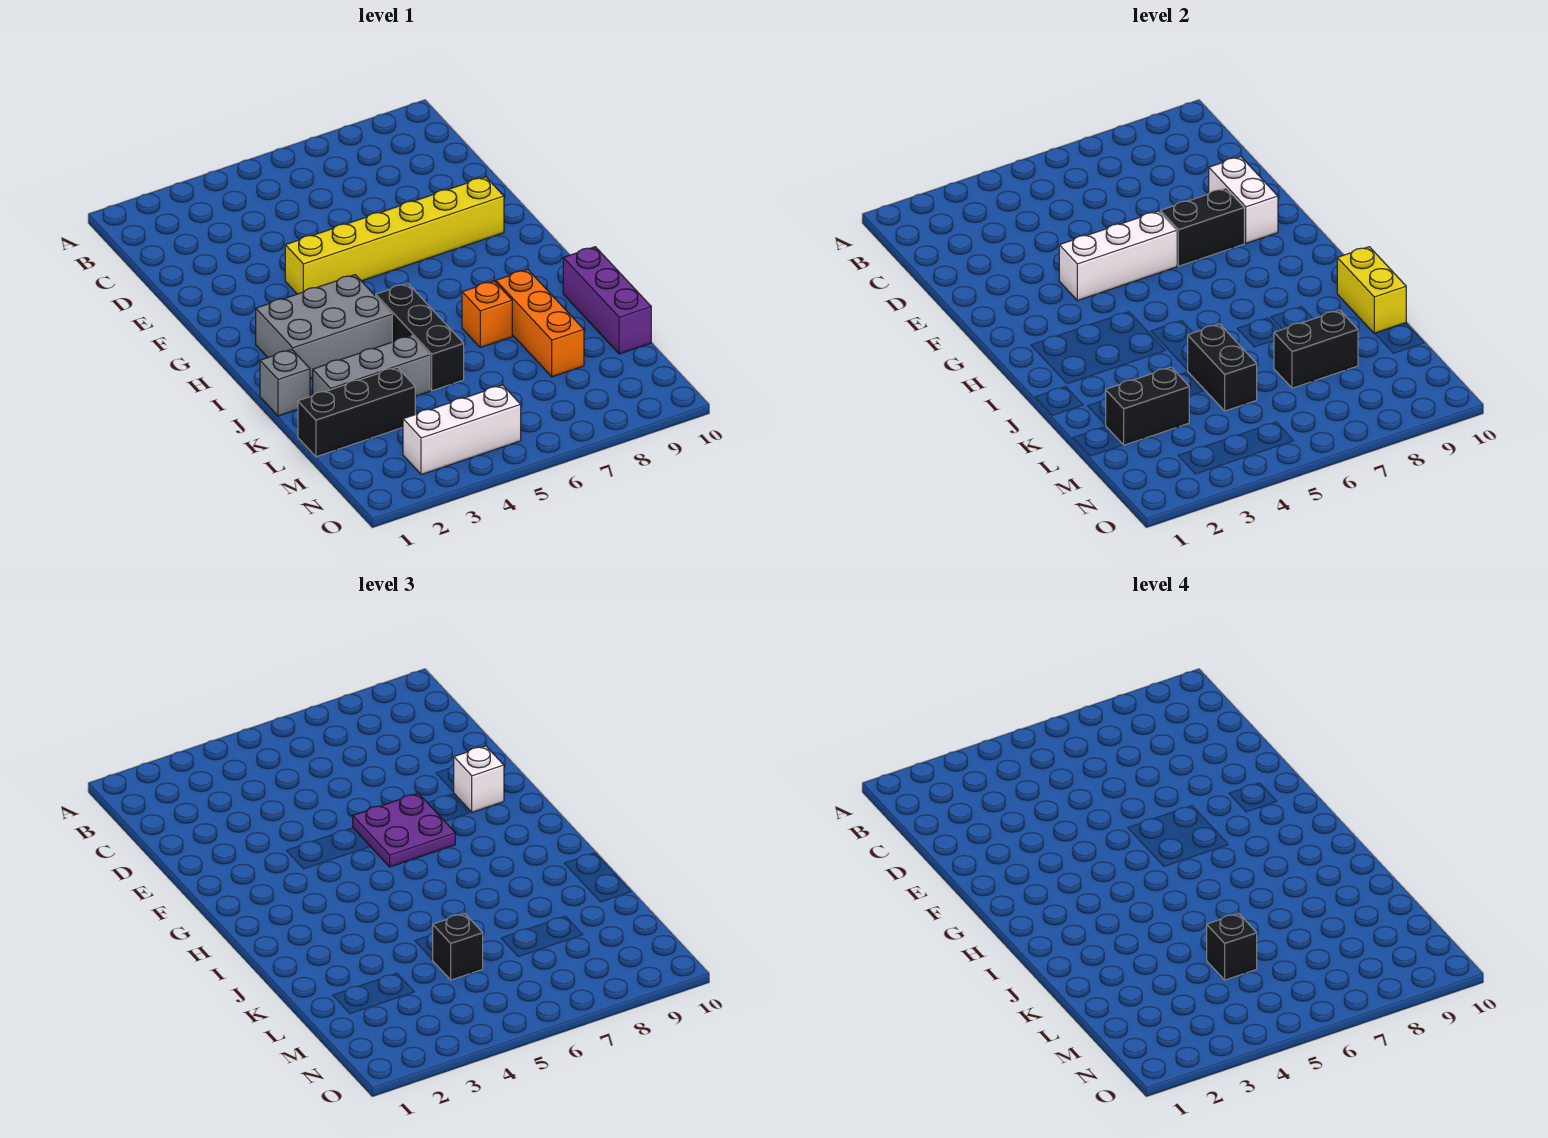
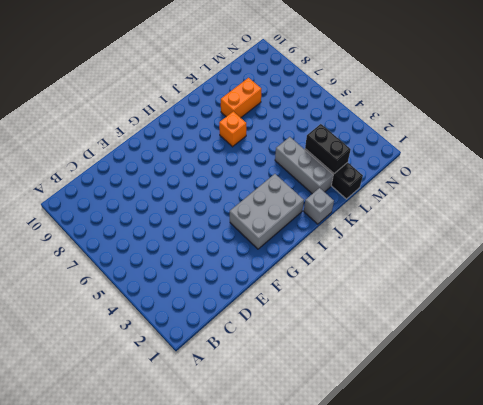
grey 2x3 brick [230,174,304,249] -> grey 2x3 brick turned to [256,275,392,378]
orange 1x2 brick [221,78,261,118] -> orange 1x3 brick [496,270,584,377]
none -> yellow 1x6 brick [285,177,504,294]
none -> black 1x3 brick [376,284,464,391]
none -> purple 1x3 brick [563,247,651,354]

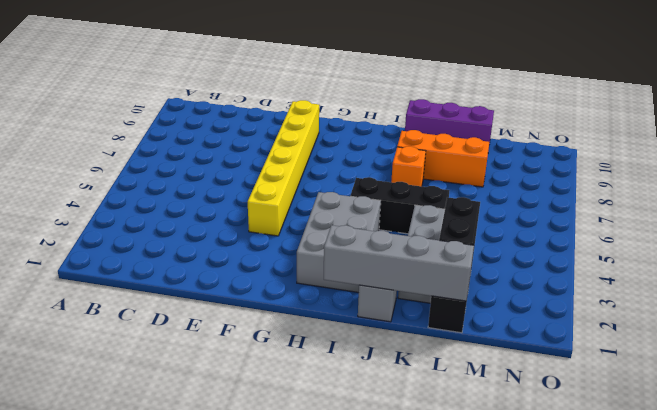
grey 1x4 brick [324,225,474,301] -> none
none -> white 1x3 brick [403,385,521,475]
none -> white 1x2 brick [1209,157,1278,243]
none -> white 1x3 brick [1059,211,1177,301]

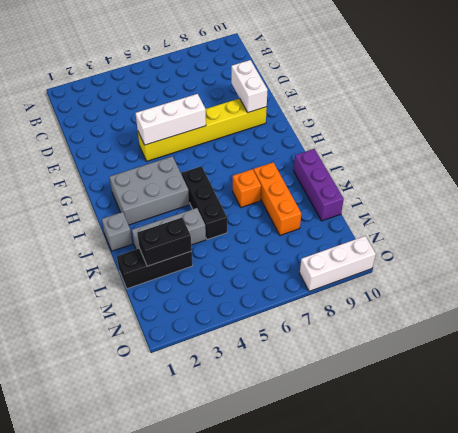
white 1x3 brick [300,236,376,291] -> white 1x3 brick moved to [403,385,521,475]
none -> black 1x2 brick [1160,188,1244,266]
none -> yellow 1x2 brick [1337,247,1406,334]
none -> black 1x2 brick [1187,324,1257,411]

